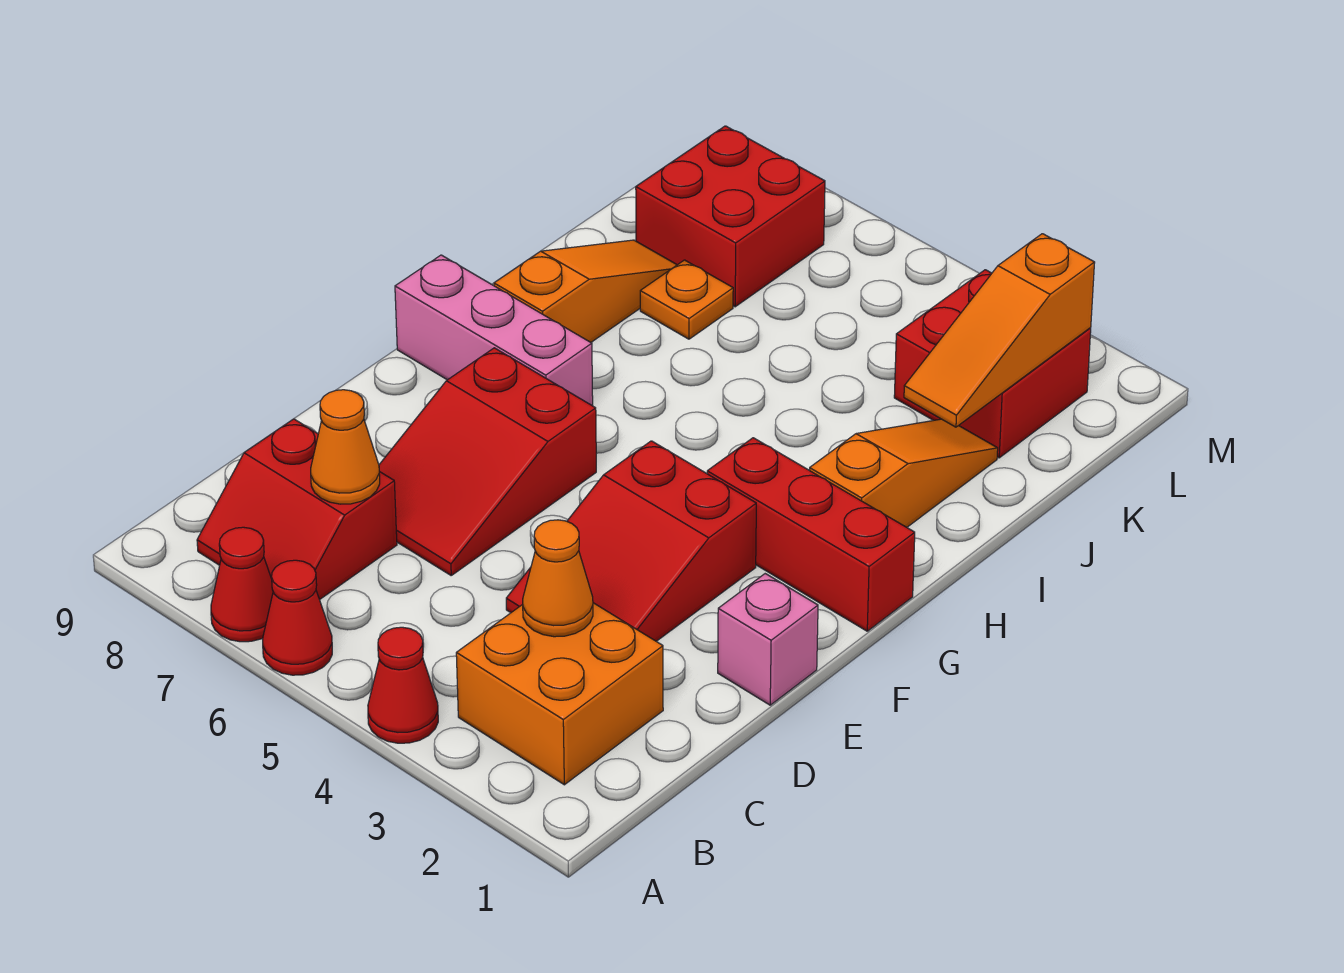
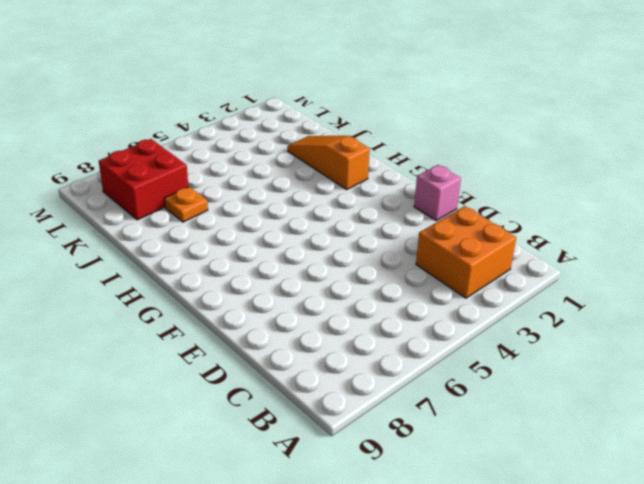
none -> red 1x1 cone [368,627,438,743]
none -> red 1x1 cone [263,560,332,675]
none -> red 1x1 cone [211,527,273,642]

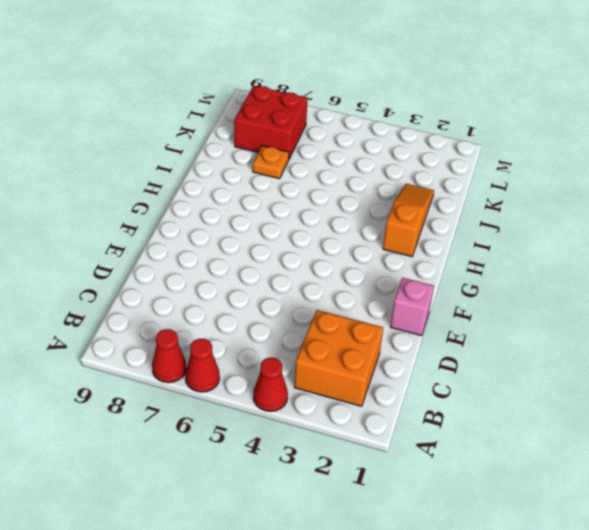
none -> red 2x2 slope [197,419,397,600]
none -> red 2x3 slope [506,441,756,641]
none -> red 2x3 slope [379,348,596,575]

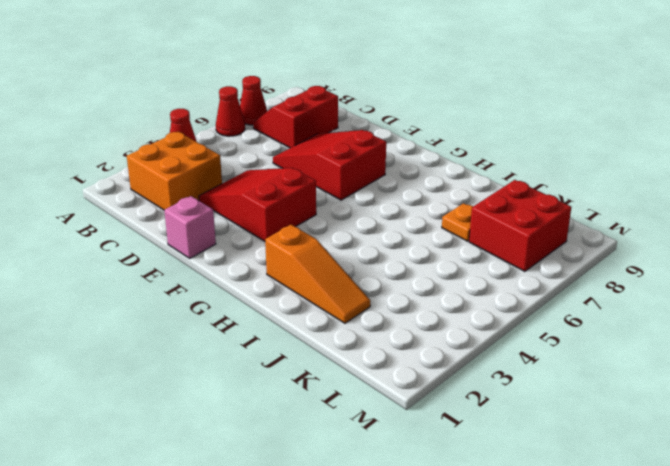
none -> red 1x3 brick [707,438,915,631]
none -> pink 1x3 brick [395,255,593,406]
none -> orange 1x3 slope [494,240,677,342]

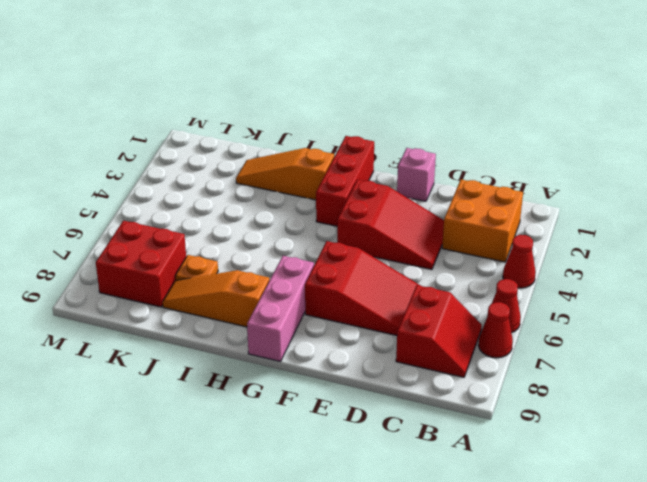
none -> red 2x2 brick [894,270,1091,458]
none -> orange 1x1 cone [523,520,593,637]
none -> orange 1x1 cone [311,390,380,504]

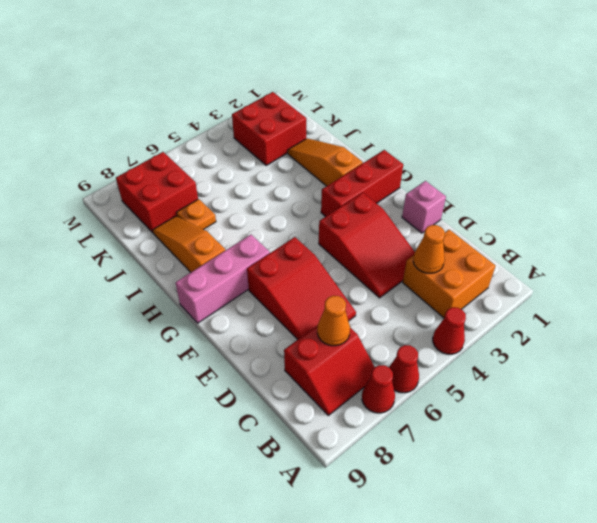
none -> orange 1x3 slope [904,234,1095,427]

